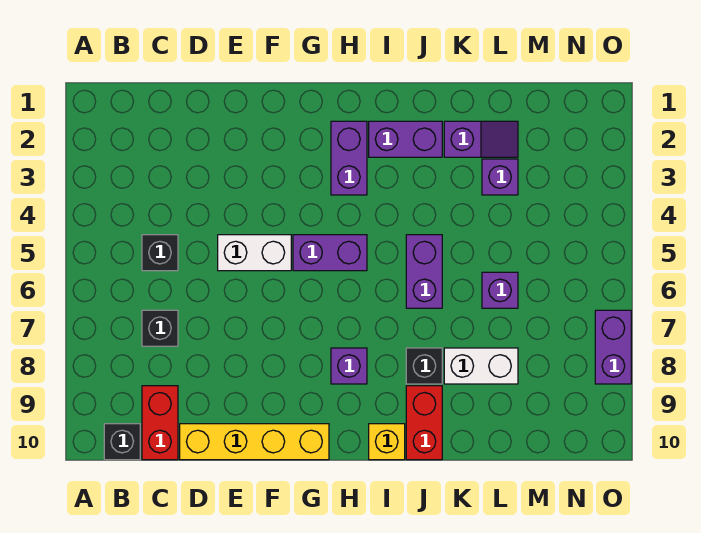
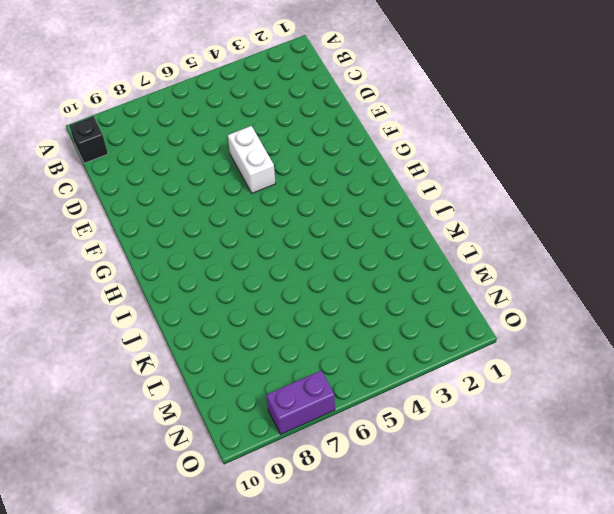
none -> black 1x1 brick [142,235,178,271]
none -> black 1x1 brick [142,310,178,346]
none -> red 1x2 brick [142,386,178,460]

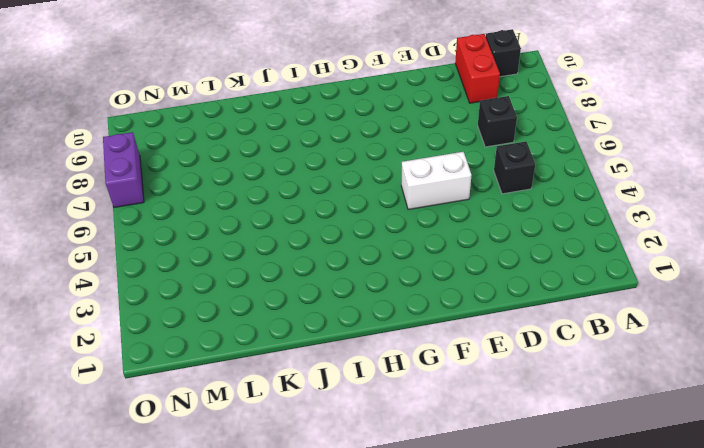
none -> yellow 1x4 brick [180,424,329,460]
none -> purple 1x2 brick [293,235,367,271]
none -> purple 1x2 brick [331,121,367,195]

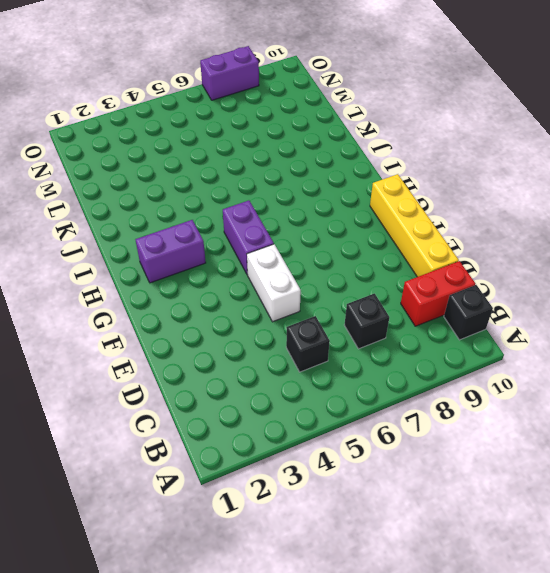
none -> purple 1x1 brick [331,348,367,384]
none -> purple 1x2 brick [369,121,442,157]
none -> yellow 1x1 brick [369,424,405,460]

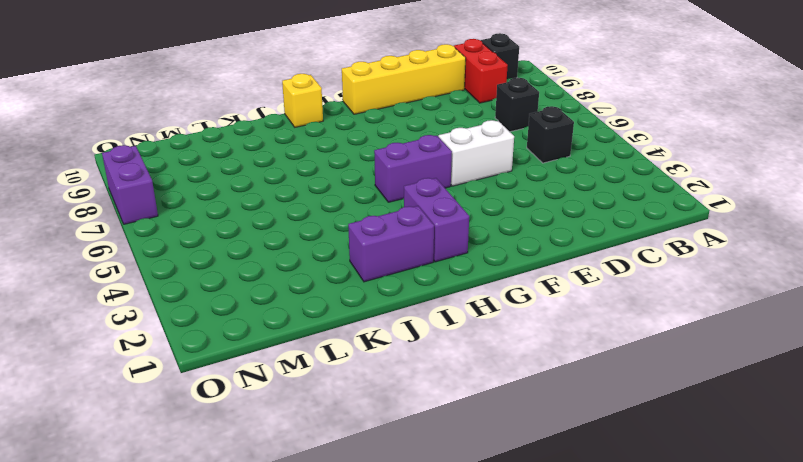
none -> purple 1x1 brick [331,348,367,384]
none -> purple 1x2 brick [406,235,442,308]
none -> black 1x1 brick [406,348,442,384]

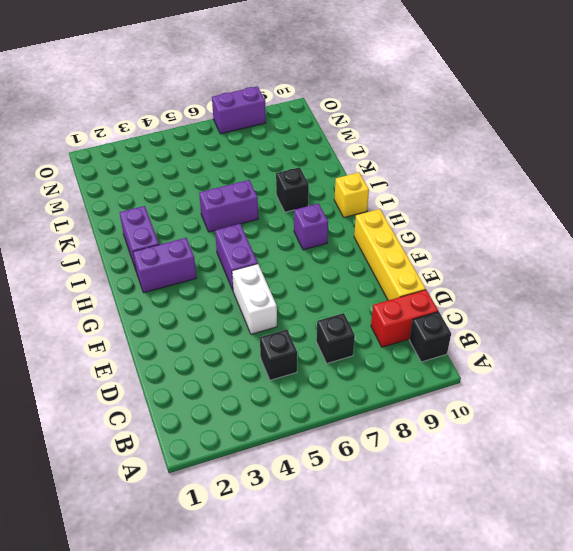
none -> red 1x2 brick [406,386,442,460]
none -> purple 1x2 slope [444,121,518,157]
none -> white 1x2 brick [444,348,518,384]

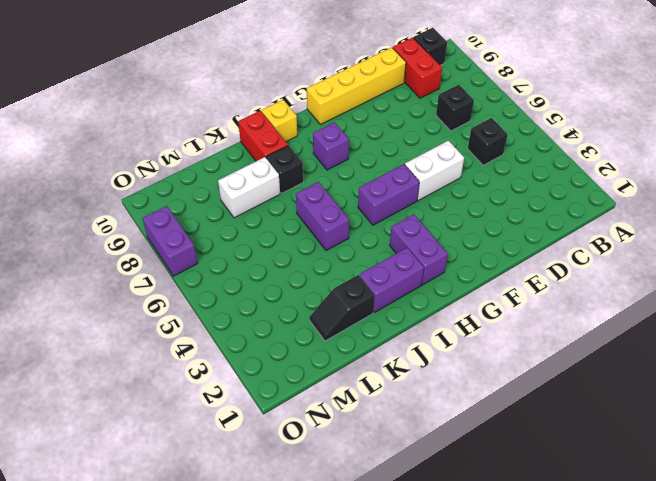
black 1x2 slope [309,275,375,341] -> purple 1x2 slope [444,121,518,157]
none -> purple 1x1 brick [482,159,518,195]
none -> purple 1x1 brick [482,272,518,308]

